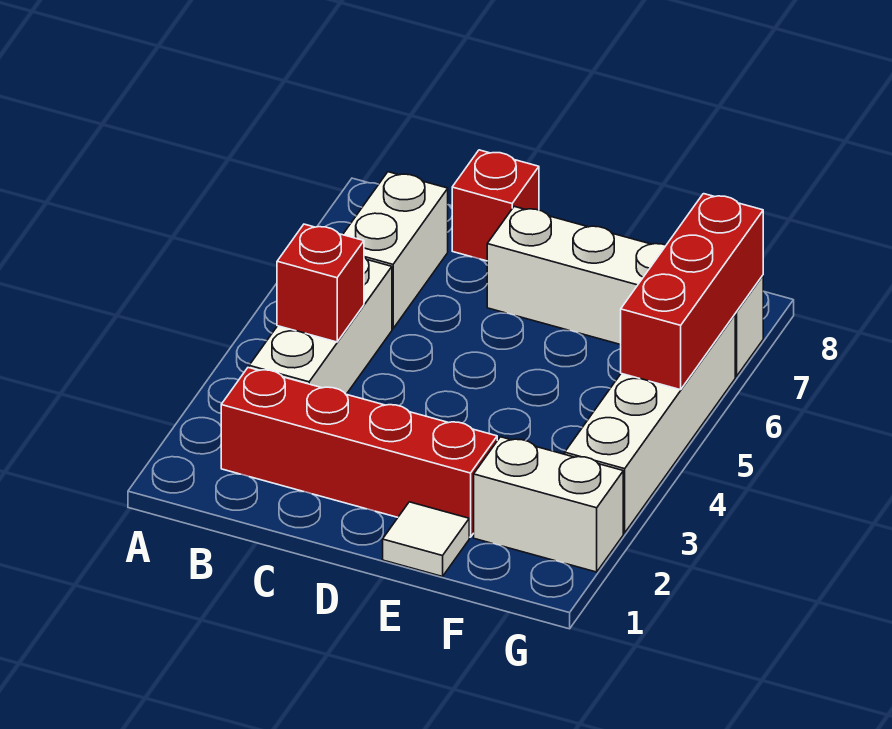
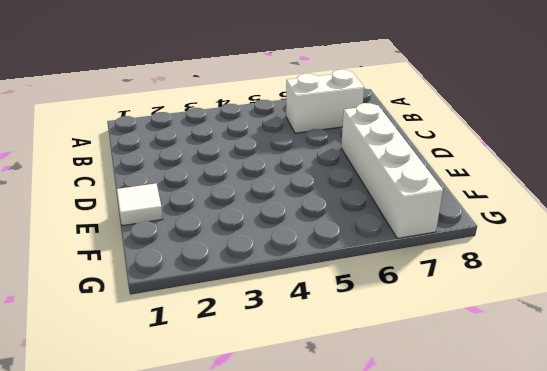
none -> red 1x4 brick [221,368,497,537]
none -> white 1x3 brick [249,257,392,394]

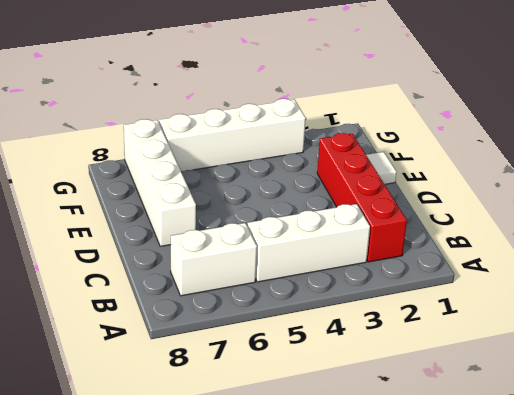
none -> red 1x1 brick [452,150,539,261]
none -> white 1x2 brick [474,437,623,572]

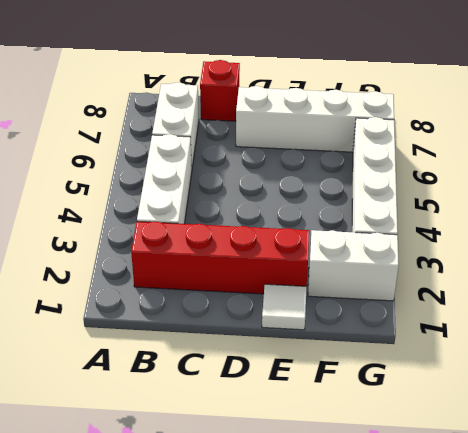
none -> red 1x1 brick [277,224,364,342]
none -> red 1x3 brick [621,194,763,390]

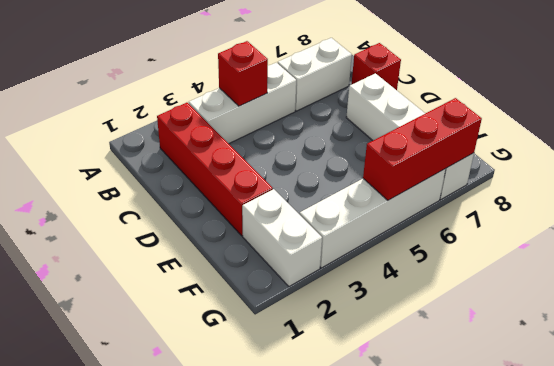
none -> white 1x1 tile [383,502,469,577]

